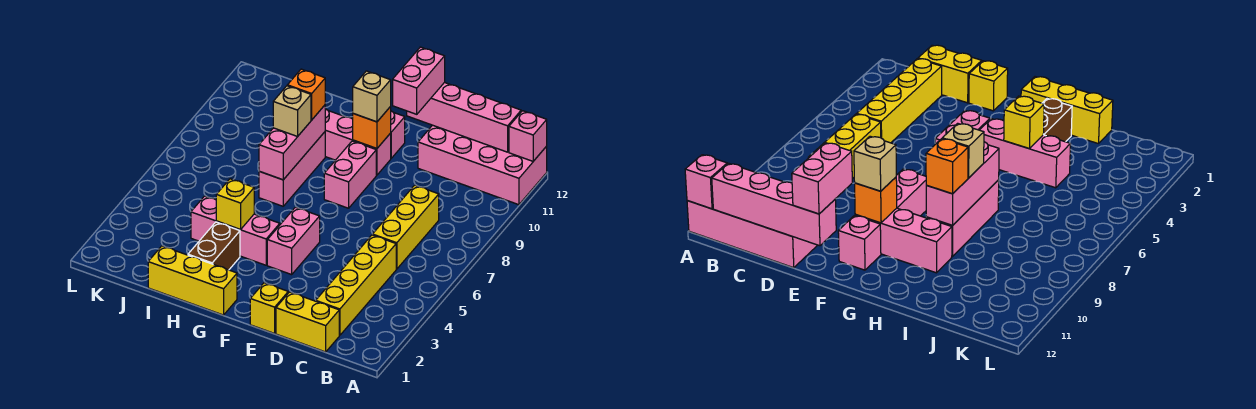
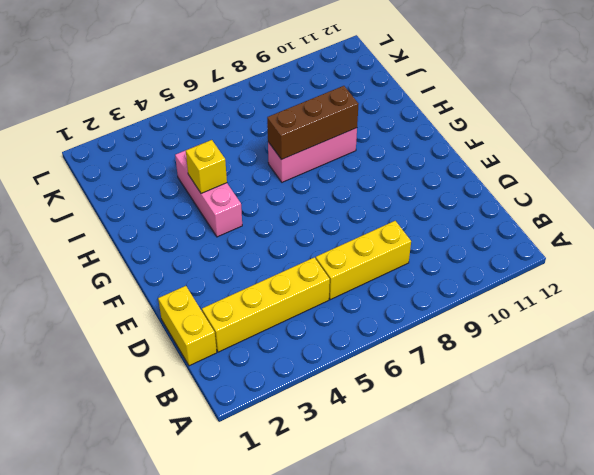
brown 1x3 brick [267,86,358,160] -> pink 1x3 brick [259,105,325,180]
none -> pink 2x4 brick [418,125,547,205]
none -> yellow 1x1 brick [250,283,288,333]
none -> pink 1x2 brick [267,207,320,275]

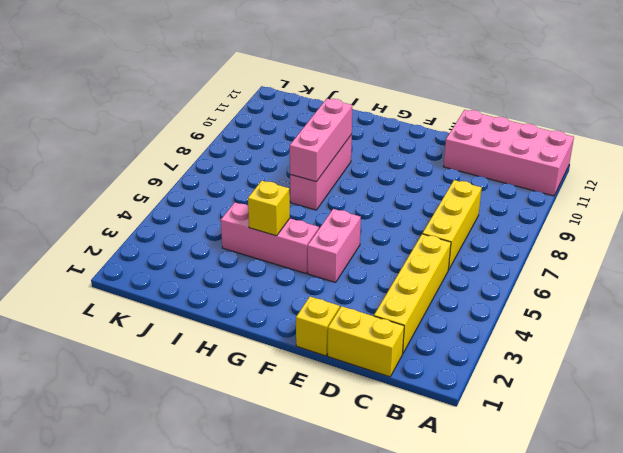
none -> pink 1x2 brick [324,141,376,208]
none -> pink 1x3 brick [325,109,391,175]
none -> pink 1x1 brick [391,111,405,158]

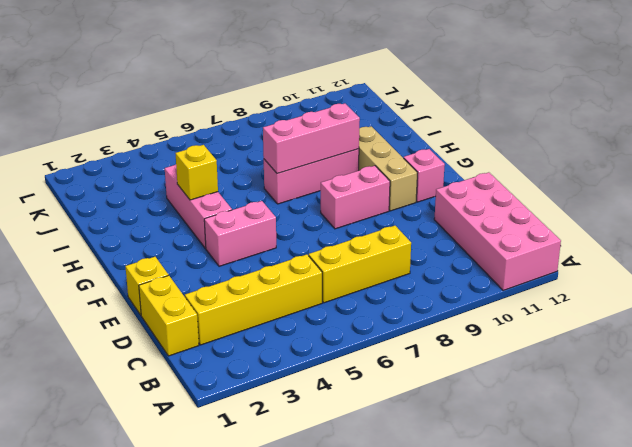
tan 1x3 brick [359,126,417,211] -> pink 1x3 brick [325,109,391,175]
none -> yellow 1x3 brick [148,246,237,315]
none -> brown 1x2 brick [188,222,240,270]
none -> pink 1x1 brick [509,111,547,161]

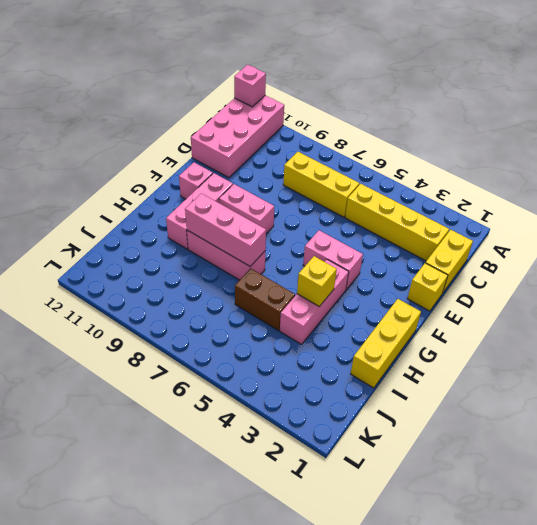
brown 1x2 brick [235,268,295,331] -> brown 1x2 brick moved to [188,222,240,270]
none -> pink 1x4 brick [407,82,521,152]
none -> orange 1x1 brick [353,107,391,149]
none -> pink 1x2 brick [393,47,445,114]

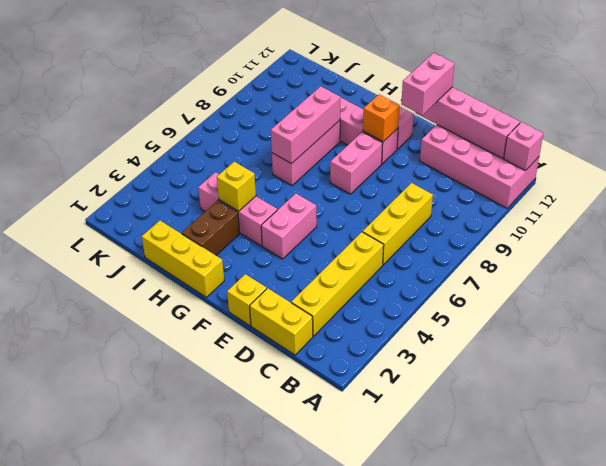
none -> tan 1x1 brick [353,71,391,122]
none -> tan 1x1 brick [273,86,311,136]
none -> orange 1x1 brick [287,69,325,120]

